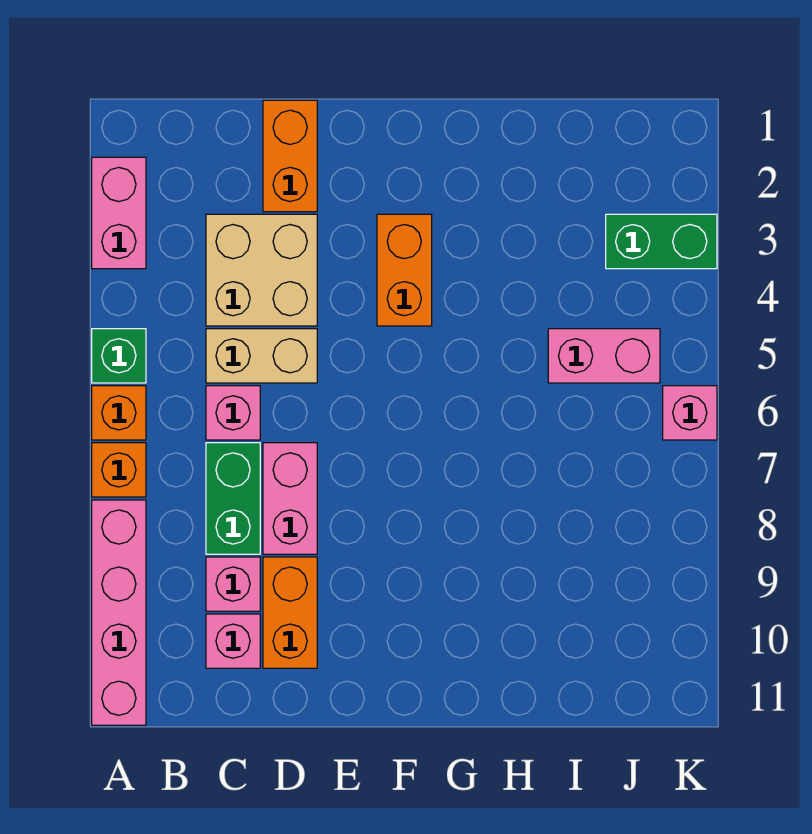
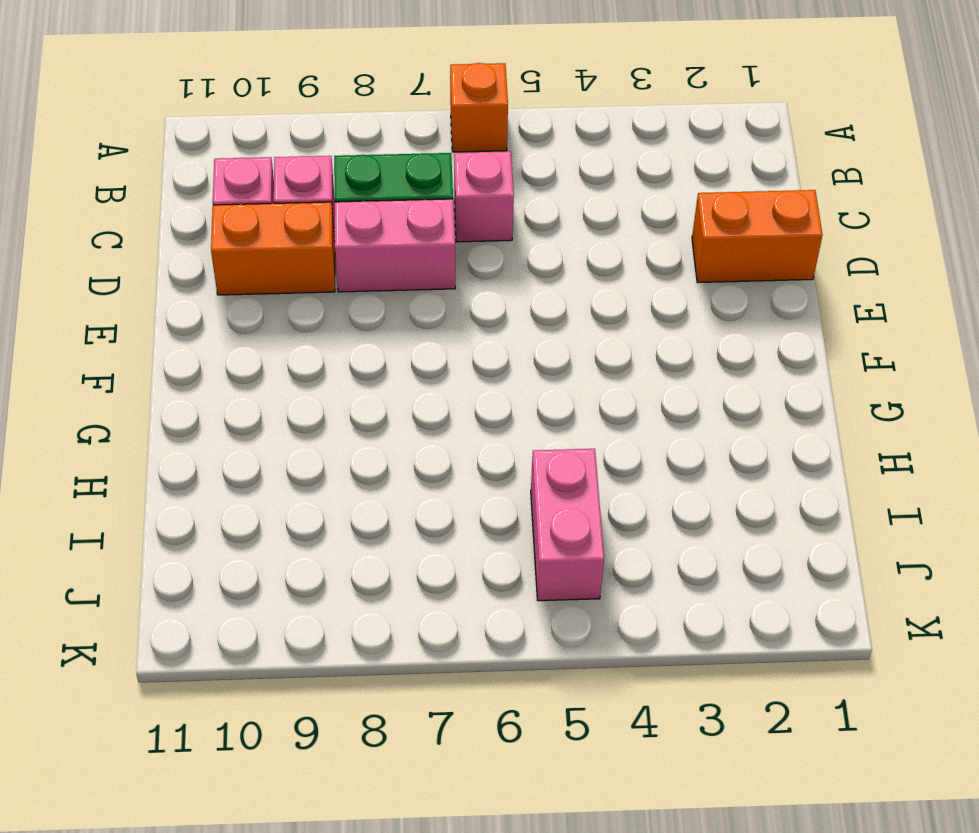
none -> pink 1x2 brick [92,157,146,269]
none -> green 1x1 brick [92,329,146,383]
none -> orange 1x1 brick [92,443,146,497]

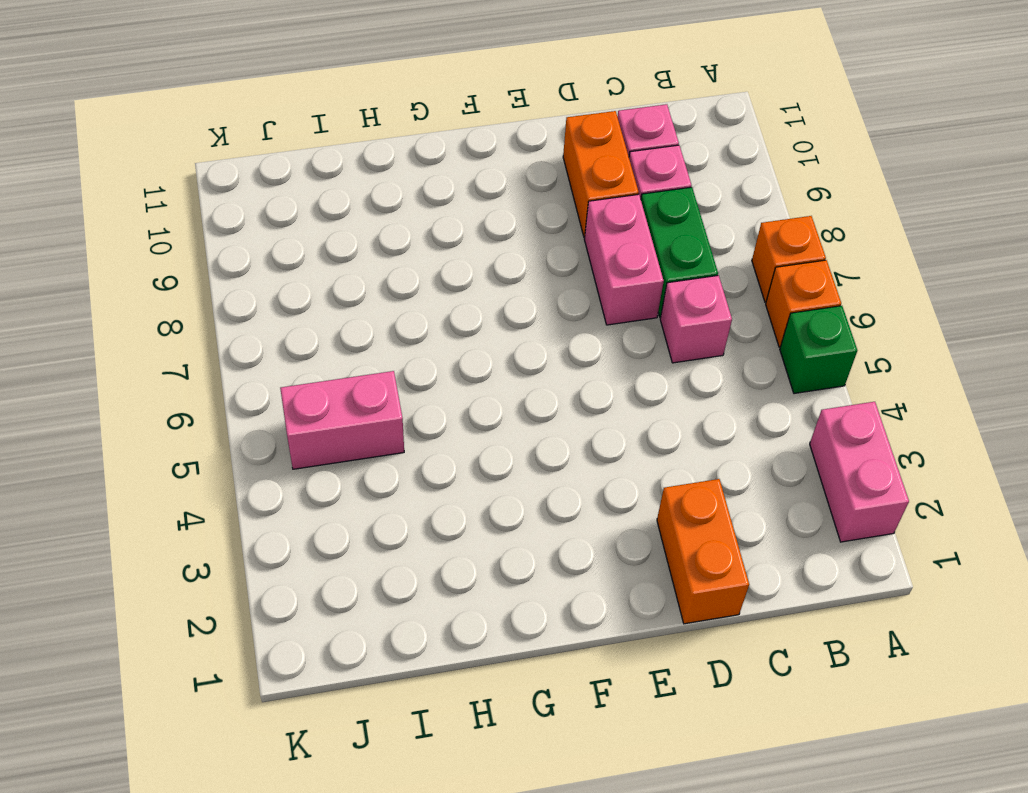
none -> pink 1x4 brick [92,500,146,725]
none -> tan 2x2 brick [206,214,317,326]
none -> tan 1x2 brick [206,329,317,383]

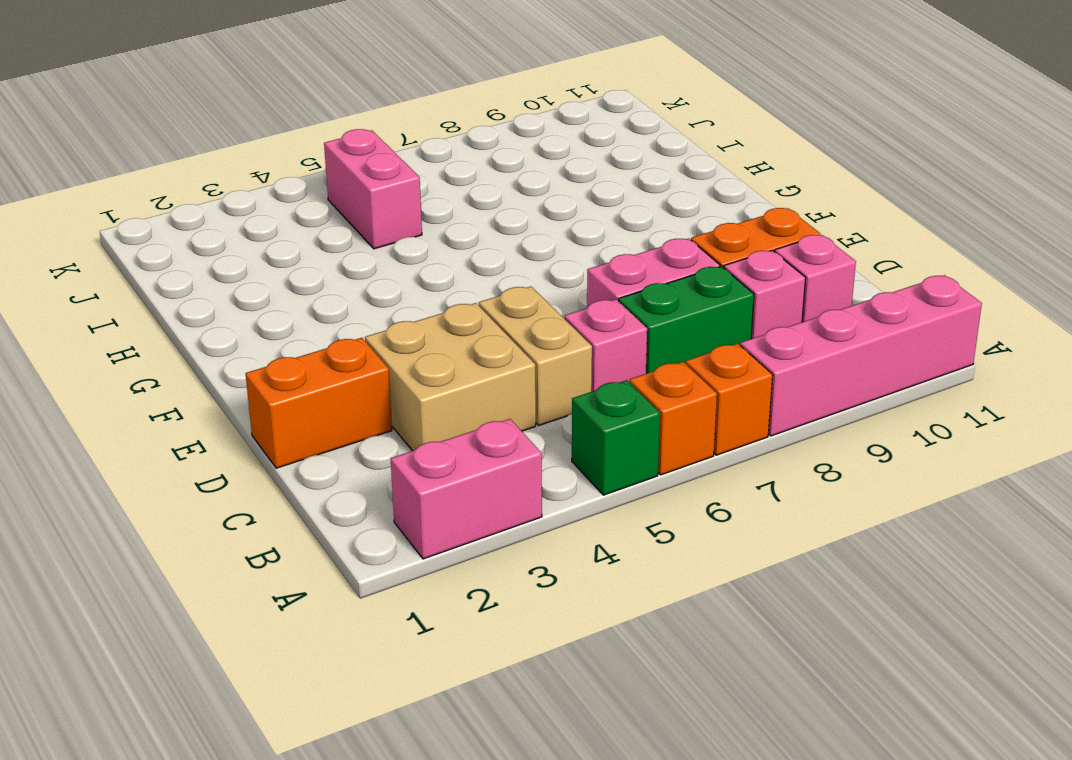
none -> orange 1x2 brick [377,214,432,326]
none -> green 1x2 brick [606,214,717,269]
none -> pink 1x1 brick [663,386,717,440]

